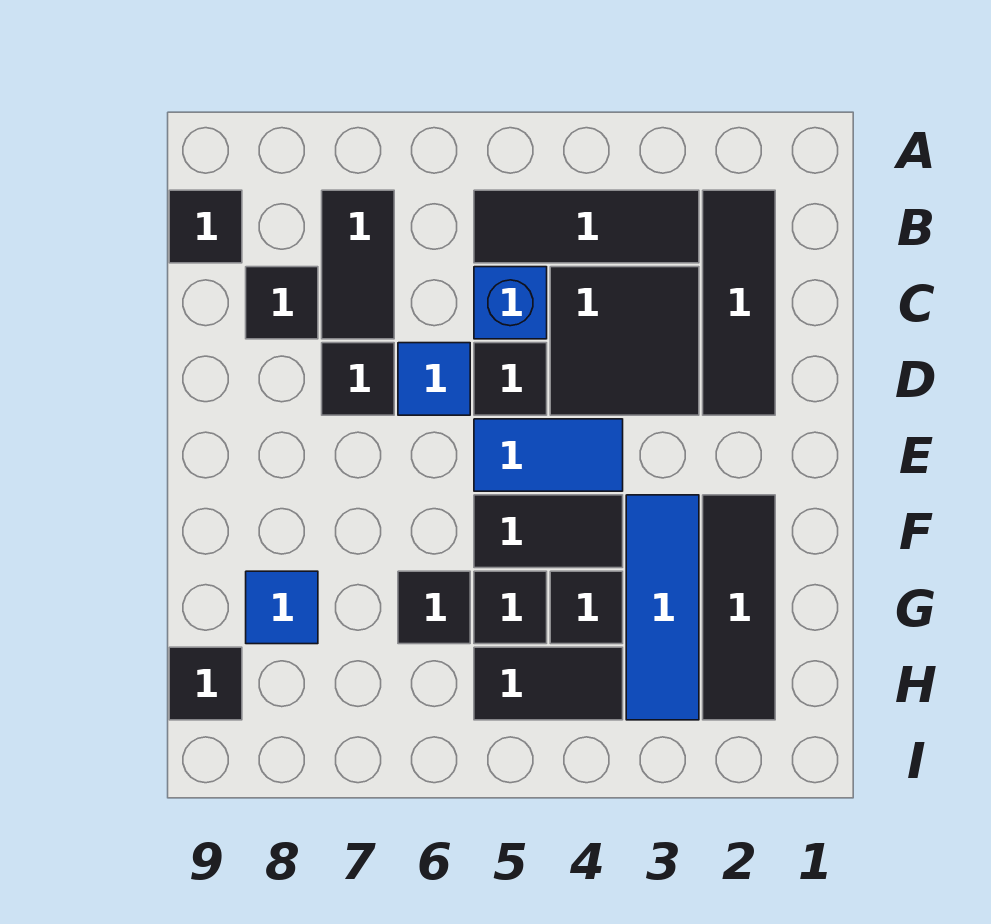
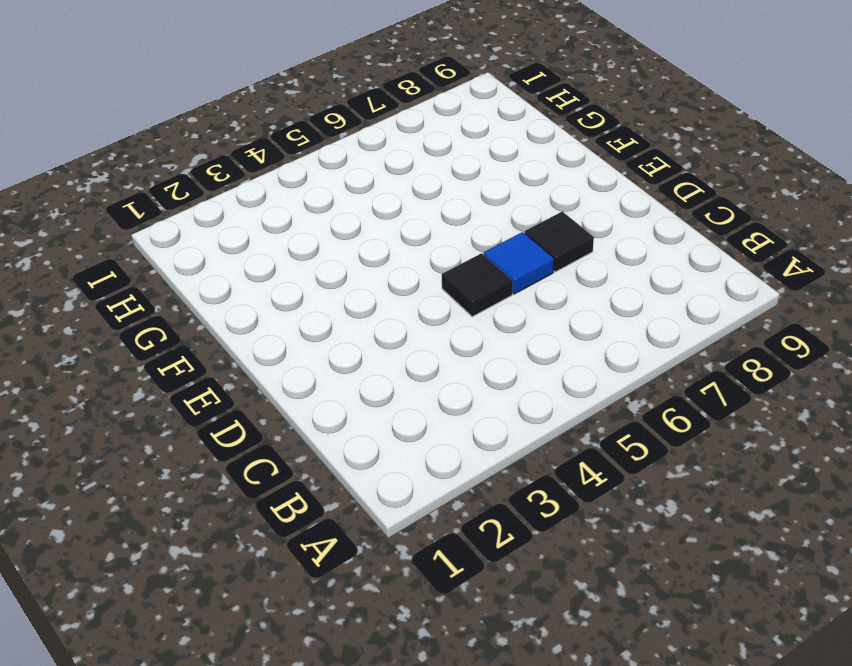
none -> black 1x3 tile [703,190,775,415]
none -> black 1x3 tile [474,190,699,263]
none -> black 1x2 tile [322,190,394,339]

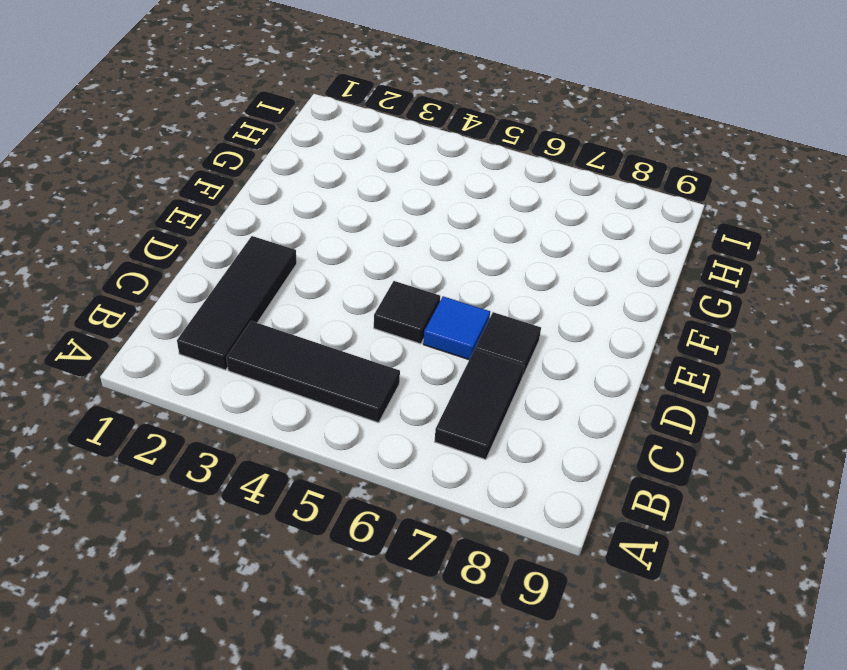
none -> black 1x1 tile [169,190,242,263]
none -> black 2x2 tile [550,267,699,415]
none -> blue 1x1 brick [474,267,547,339]

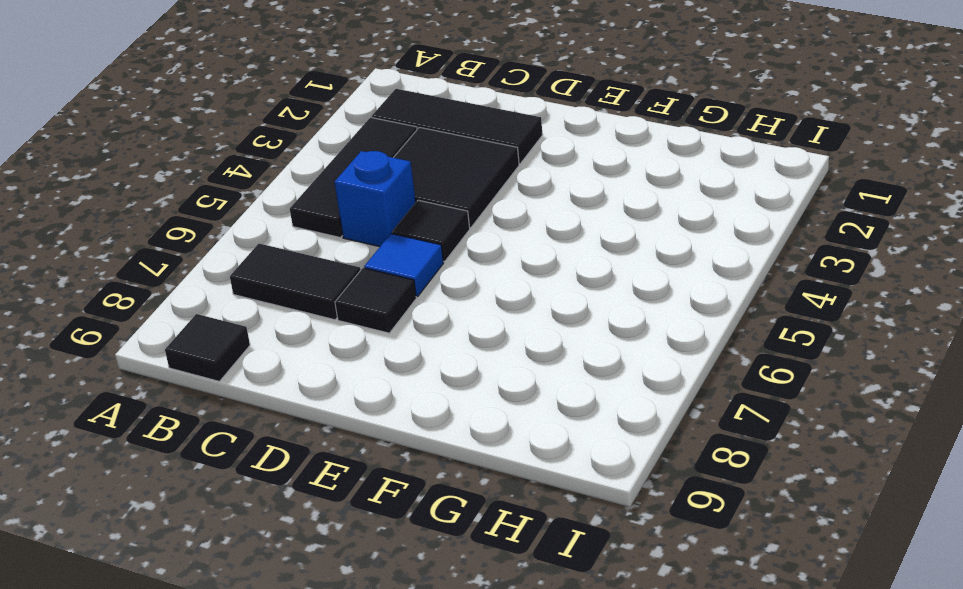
none -> black 1x1 tile [246,267,318,339]
none -> blue 1x2 tile [474,419,623,491]
none -> black 1x3 tile [703,495,775,720]

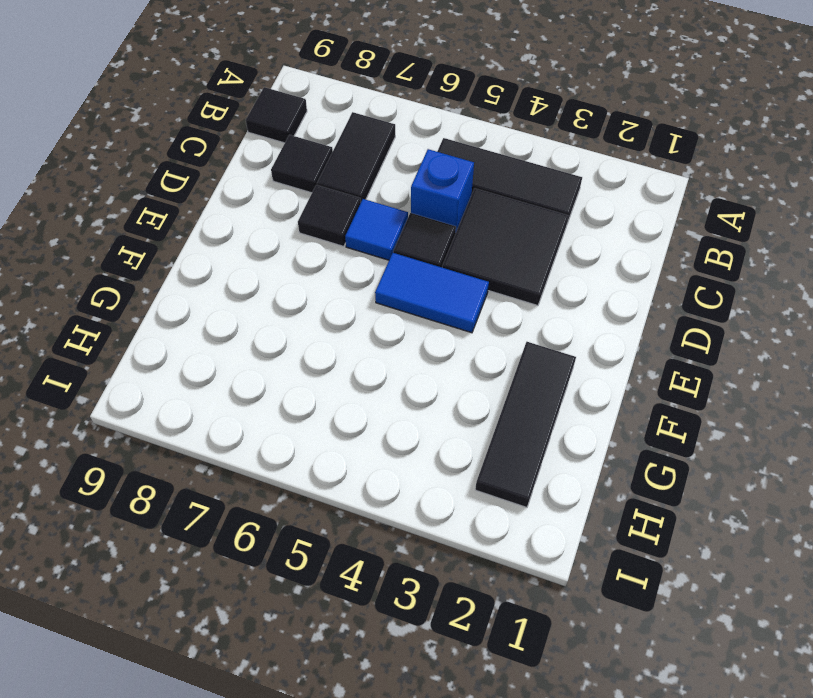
none -> black 1x3 tile [703,190,775,415]
none -> blue 1x3 tile [626,495,699,720]
none -> black 1x2 tile [474,495,623,568]

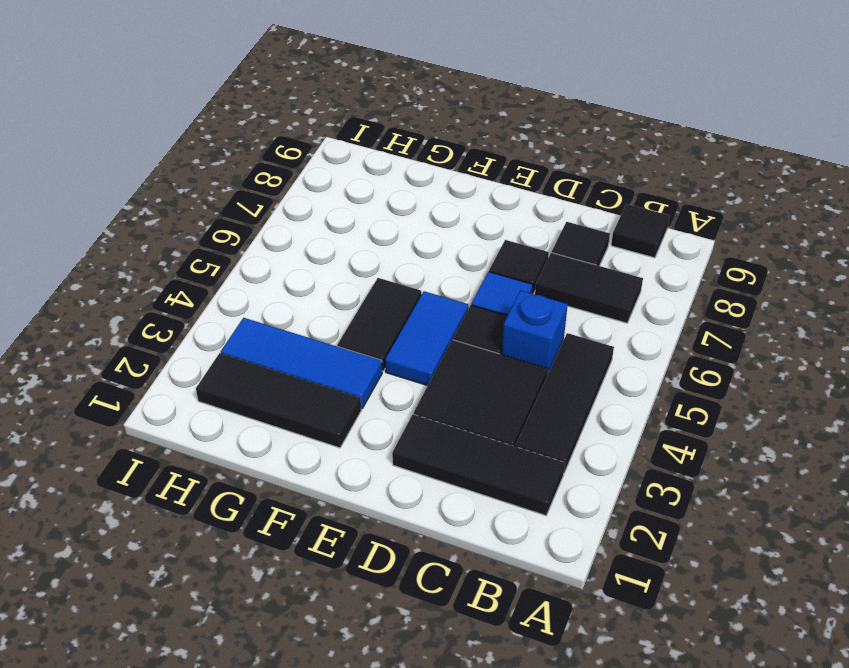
none -> black 1x1 tile [550,571,623,644]
none -> black 1x1 tile [474,571,547,644]
none -> black 1x1 tile [398,571,470,644]

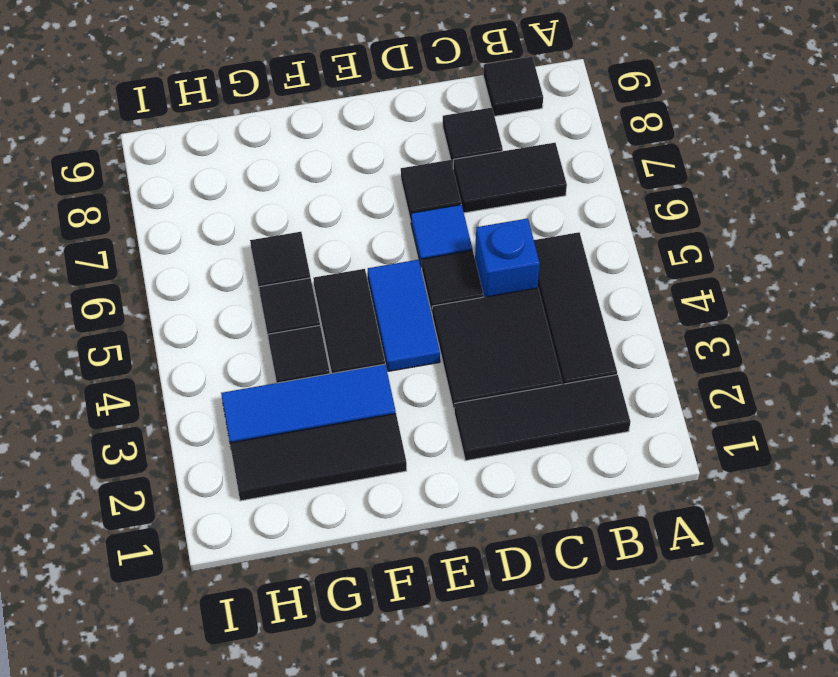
none -> blue 1x1 tile [246,571,318,644]
none -> black 1x2 tile [474,647,623,720]
none -> black 1x1 tile [169,647,242,720]

